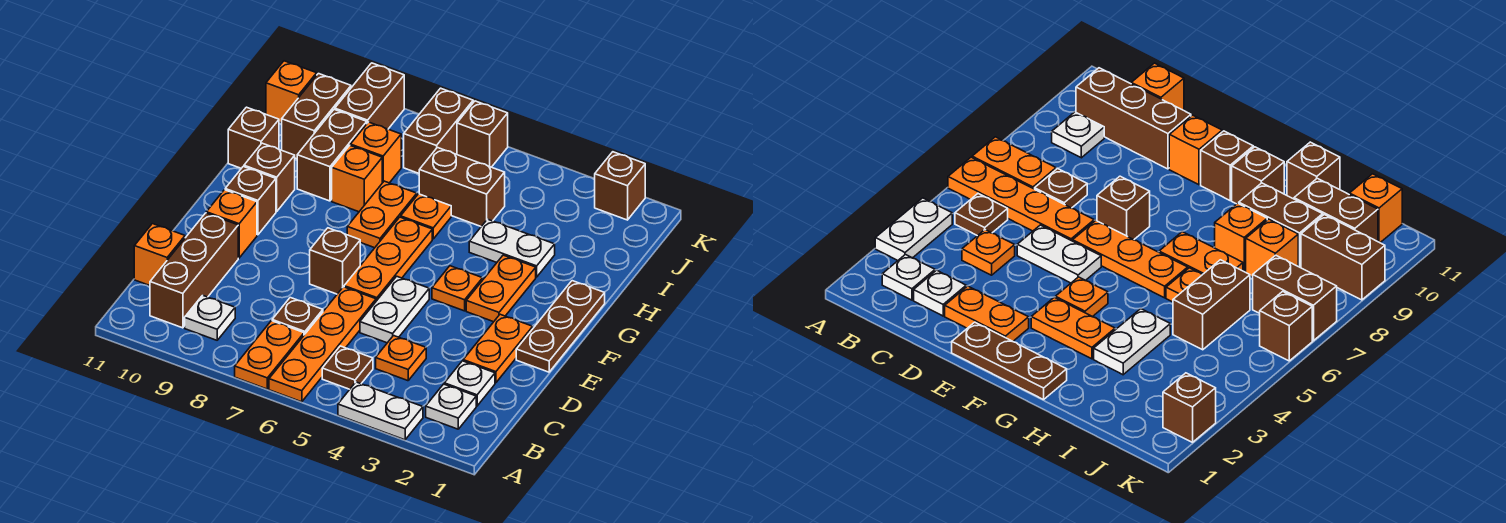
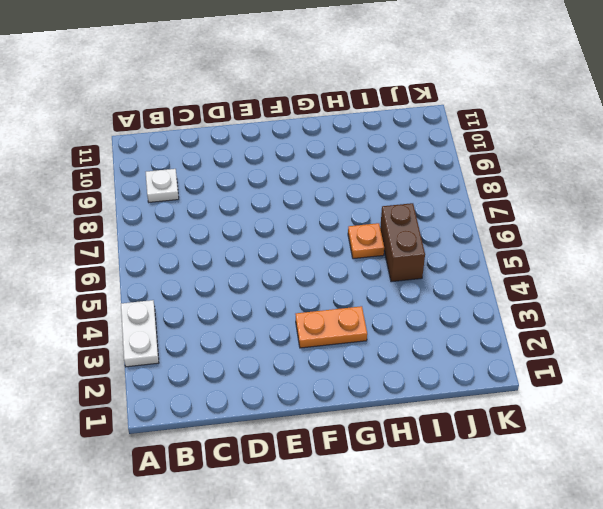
none -> orange 1x4 plate [269,287,376,402]
none -> orange 1x2 plate [235,321,304,389]
none -> white 1x1 plate [426,384,476,429]
none -> brown 1x1 plate [322,346,373,389]

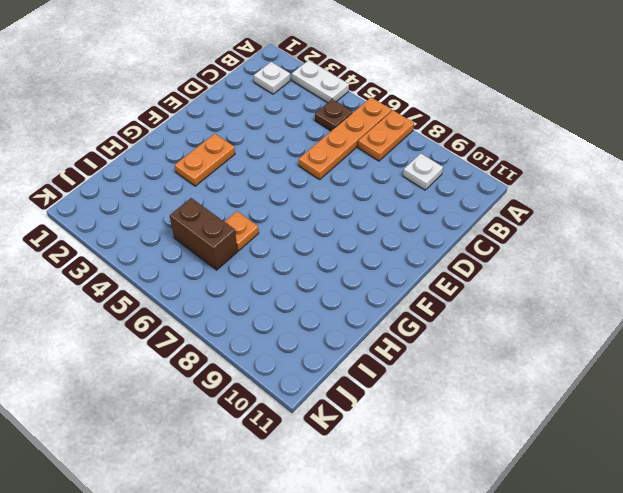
none -> brown 1x3 brick [150,213,238,328]
none -> white 1x1 plate [444,361,495,406]
none -> orange 1x1 plate [376,336,426,381]
none -> brown 1x1 plate [272,298,323,335]

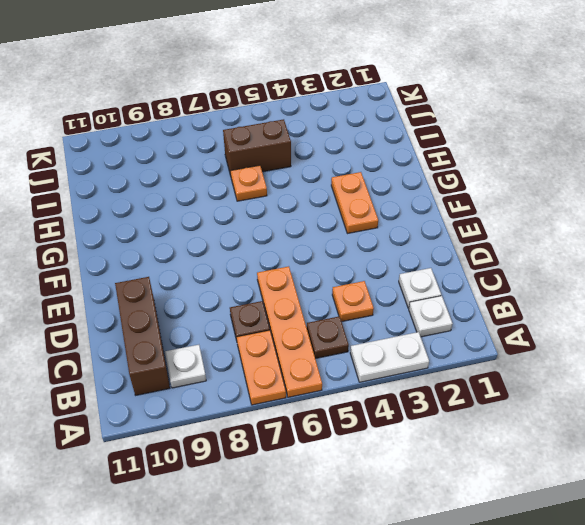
none -> orange 1x1 brick [134,224,185,286]
none -> orange 1x2 plate [463,314,533,383]
none -> white 1x2 plate [360,276,429,343]
none -> brown 1x3 plate [516,281,605,372]

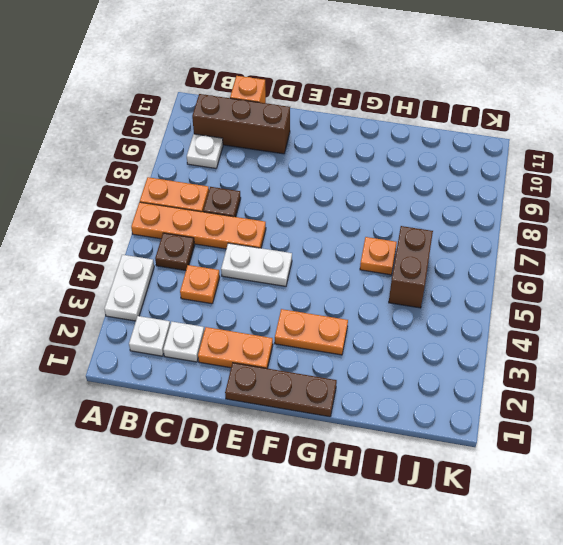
none -> orange 1x3 plate [344,217,432,301]
none -> brown 1x1 brick [310,228,360,294]
none -> orange 1x1 brick [206,190,257,258]
none -> orange 1x1 plate [432,266,483,311]

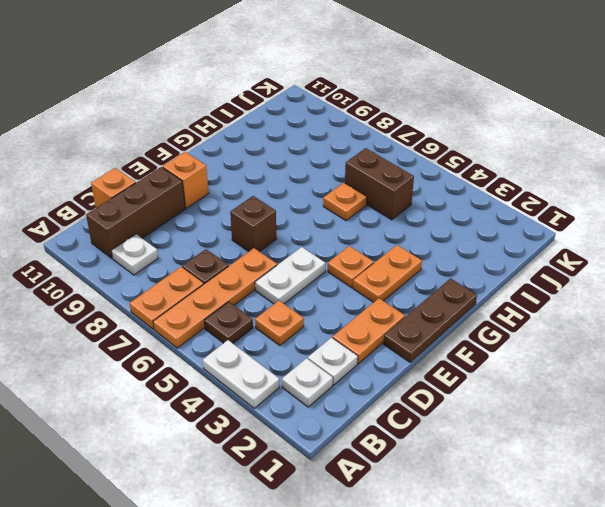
none -> orange 1x3 plate [344,217,432,301]
none -> brown 1x1 brick [225,167,276,235]
none -> orange 1x2 plate [347,181,417,248]
none -> brown 1x1 brick [244,143,295,211]

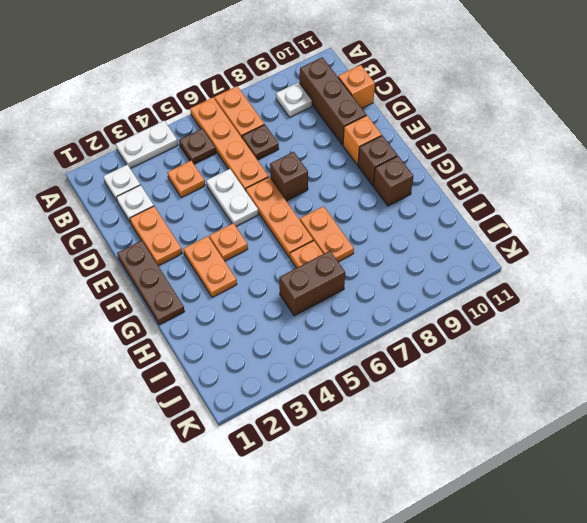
none -> white 1x2 plate [469,219,555,277]
none -> orange 1x1 brick [332,145,382,212]
none -> brown 1x2 brick [297,110,367,201]
none -> brown 1x1 brick [228,107,279,168]

